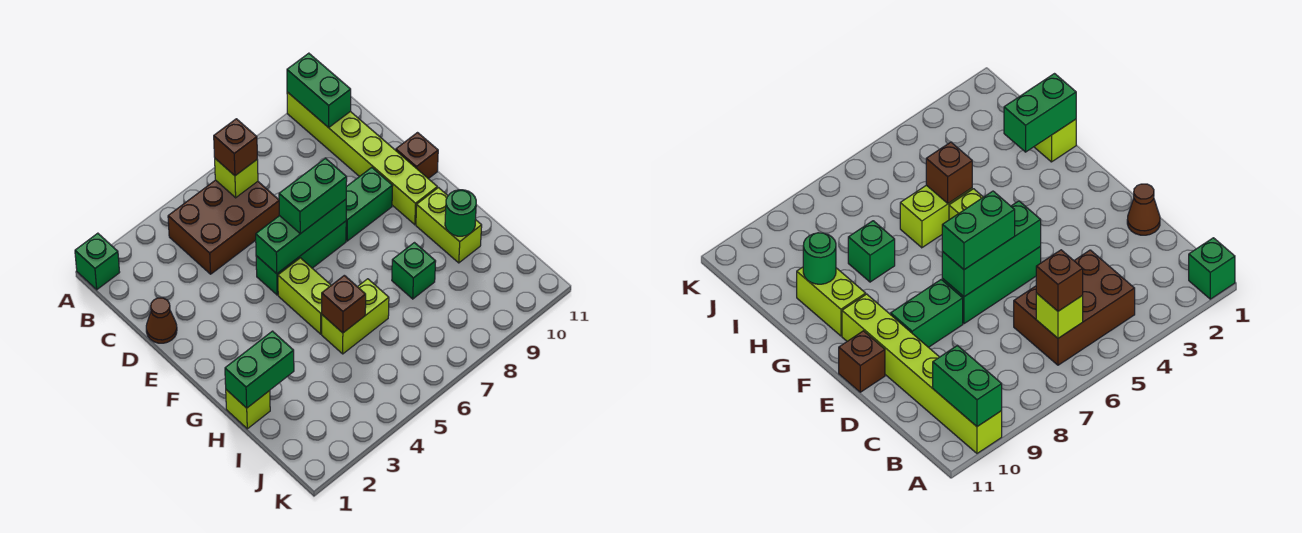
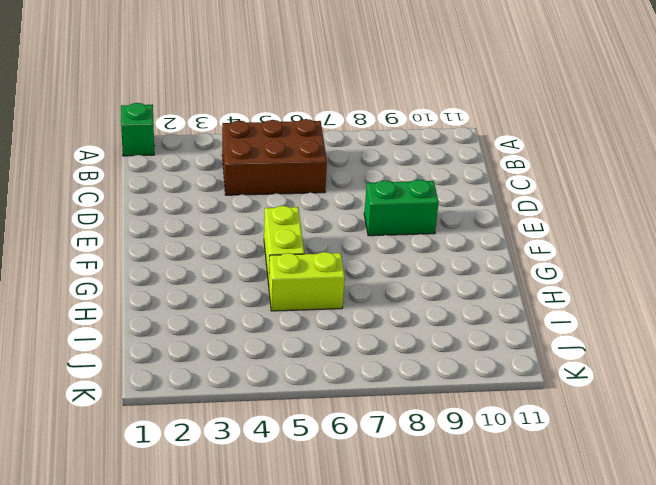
none -> lime 1x6 brick [287,92,437,225]
none -> brown 1x1 cone [146,298,177,343]
none -> green 1x3 brick [256,221,346,295]

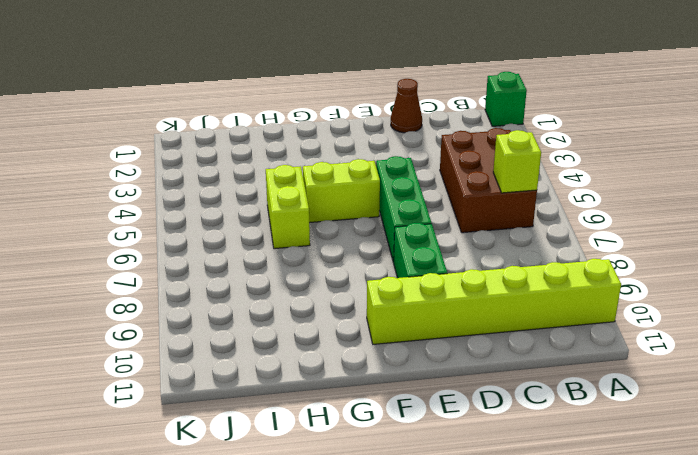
none -> brown 1x1 brick [396,133,438,179]
none -> lime 1x2 brick [416,188,482,263]
none -> lime 1x1 brick [226,390,270,429]

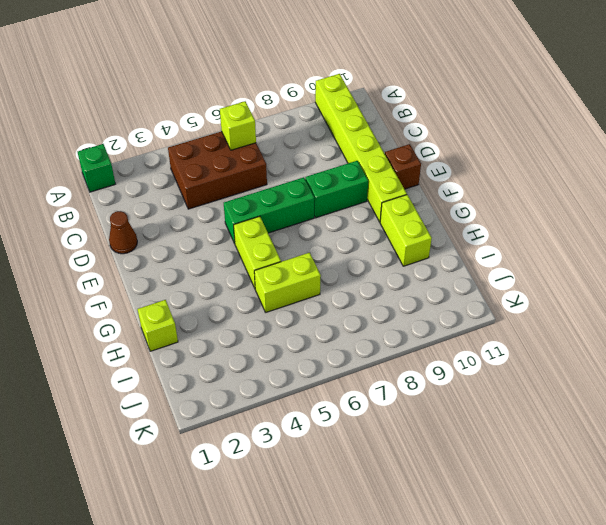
none -> green 1x1 brick [392,243,436,299]
none -> green 1x2 brick [287,53,351,128]
none -> green 1x3 brick [256,199,346,274]

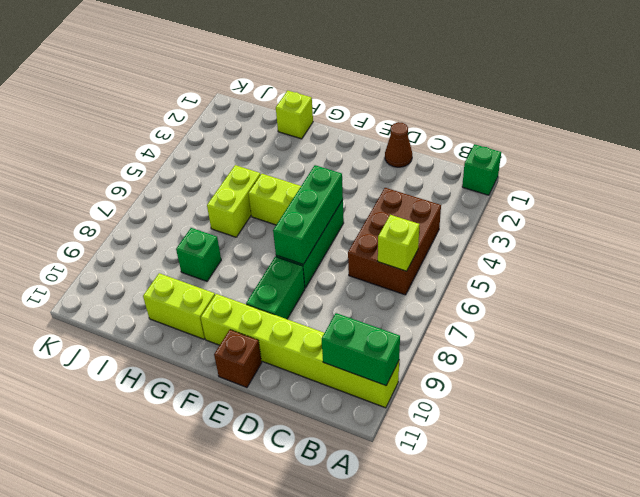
none -> green 1x2 brick [225,331,294,408]
none -> brown 1x1 brick [322,275,366,333]
none -> green 1x1 round brick [445,190,476,236]

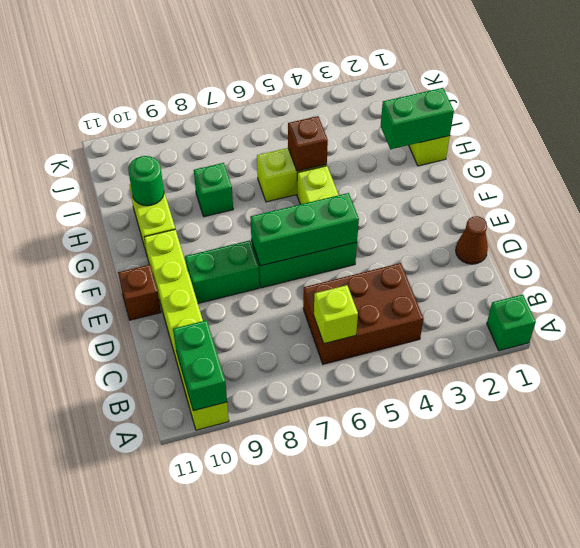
none -> brown 1x1 brick [214,119,257,176]
none -> green 1x2 brick [279,158,347,234]

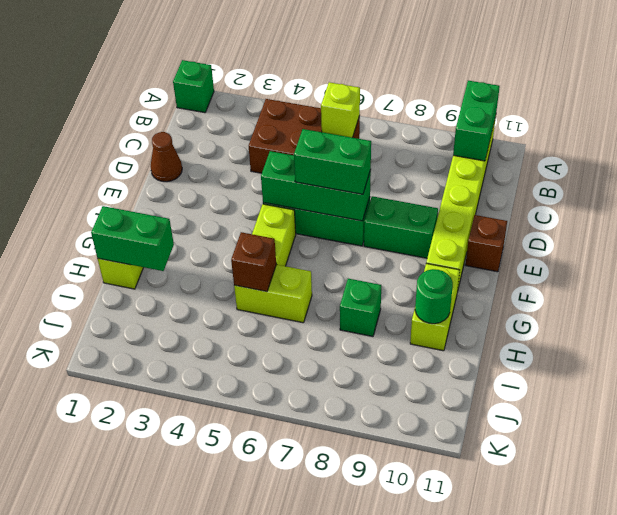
none -> brown 1x1 brick [214,119,257,176]

